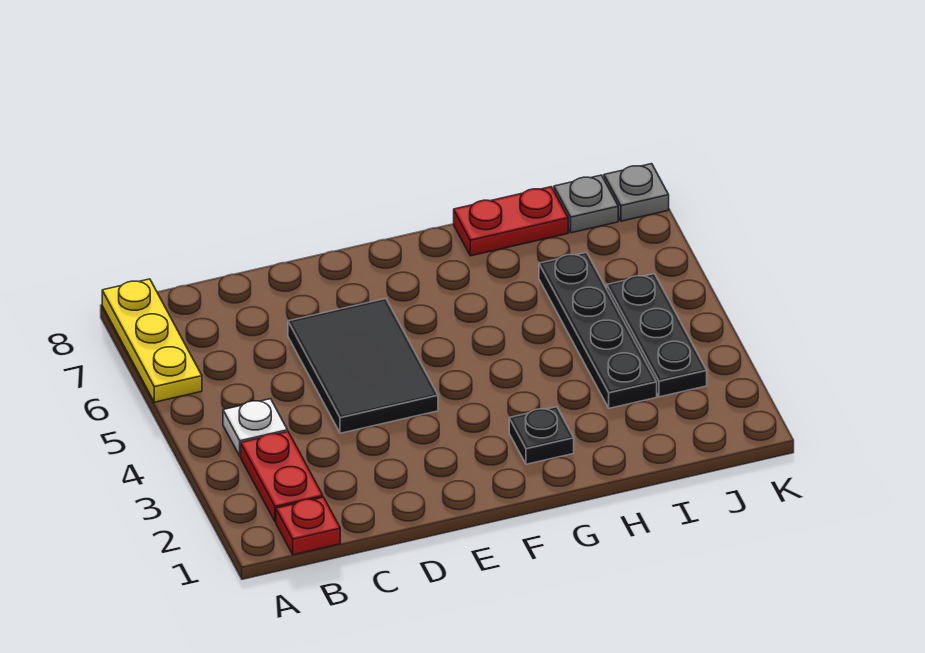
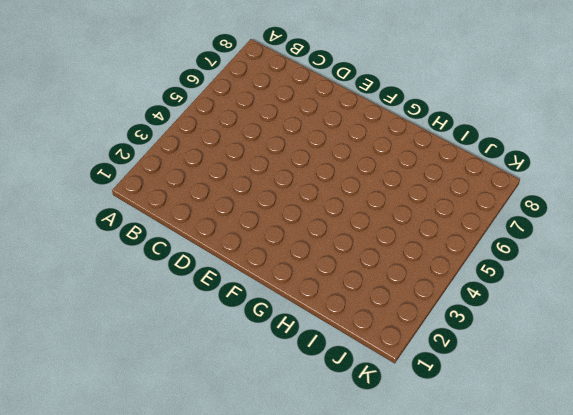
none -> yellow 1x3 plate [102,279,202,402]
none -> red 1x1 plate [276,497,340,555]

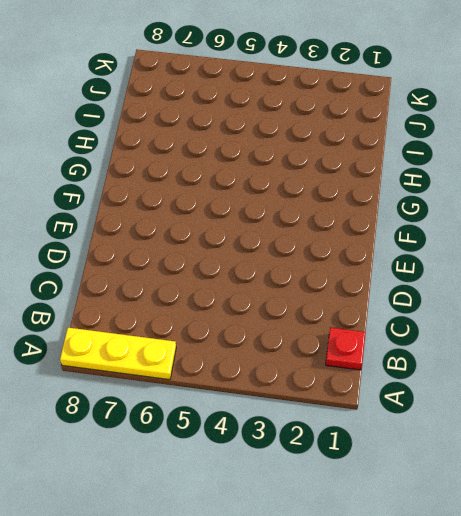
none -> red 1x2 plate [241,432,323,522]
none -> white 1x1 plate [223,399,288,456]

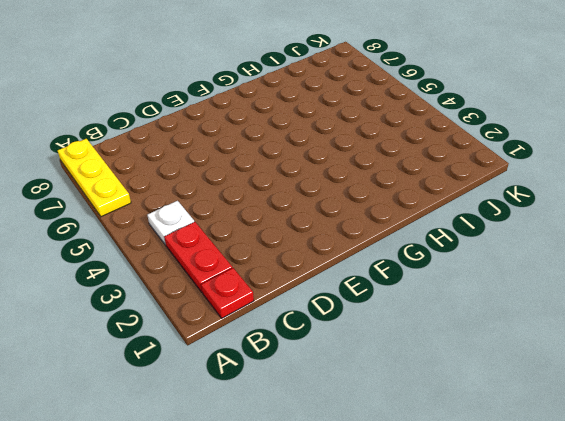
none -> black 2x3 tile [288,299,438,433]
none -> black 1x1 plate [509,407,574,464]

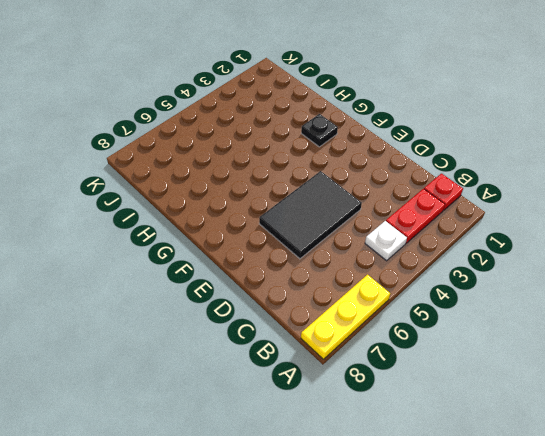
none -> red 1x2 plate [454,187,568,256]
none -> black 1x4 plate [539,252,657,408]

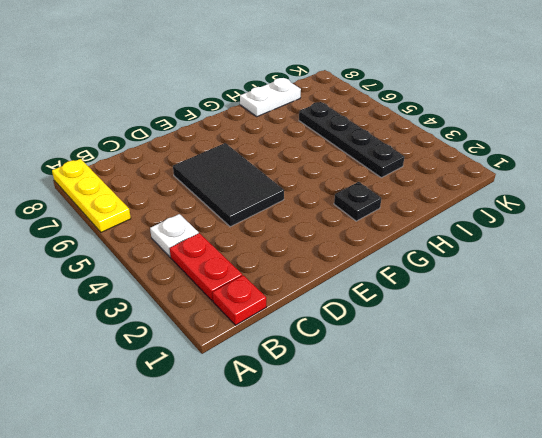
white 1x2 plate [240,78,301,117] -> red 1x2 plate [454,187,568,256]
none -> black 1x3 plate [607,274,707,397]
none -> grey 1x1 plate [554,175,618,233]

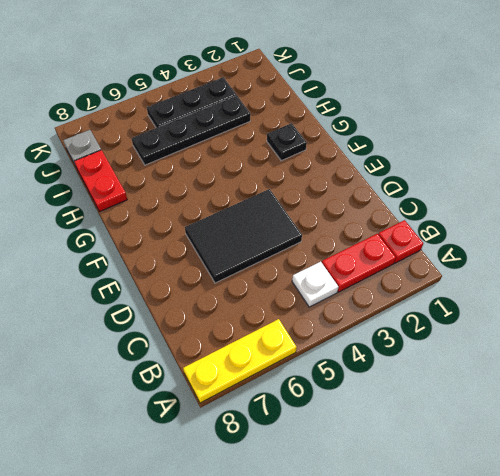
none -> grey 1x1 plate [604,164,669,221]

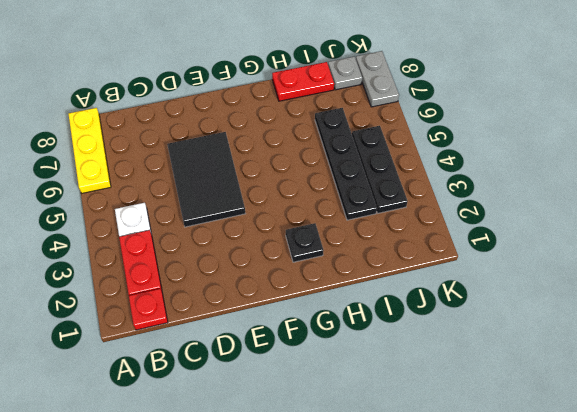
grey 1x2 plate [356,51,399,107] -> grey 1x1 plate [604,164,669,221]

